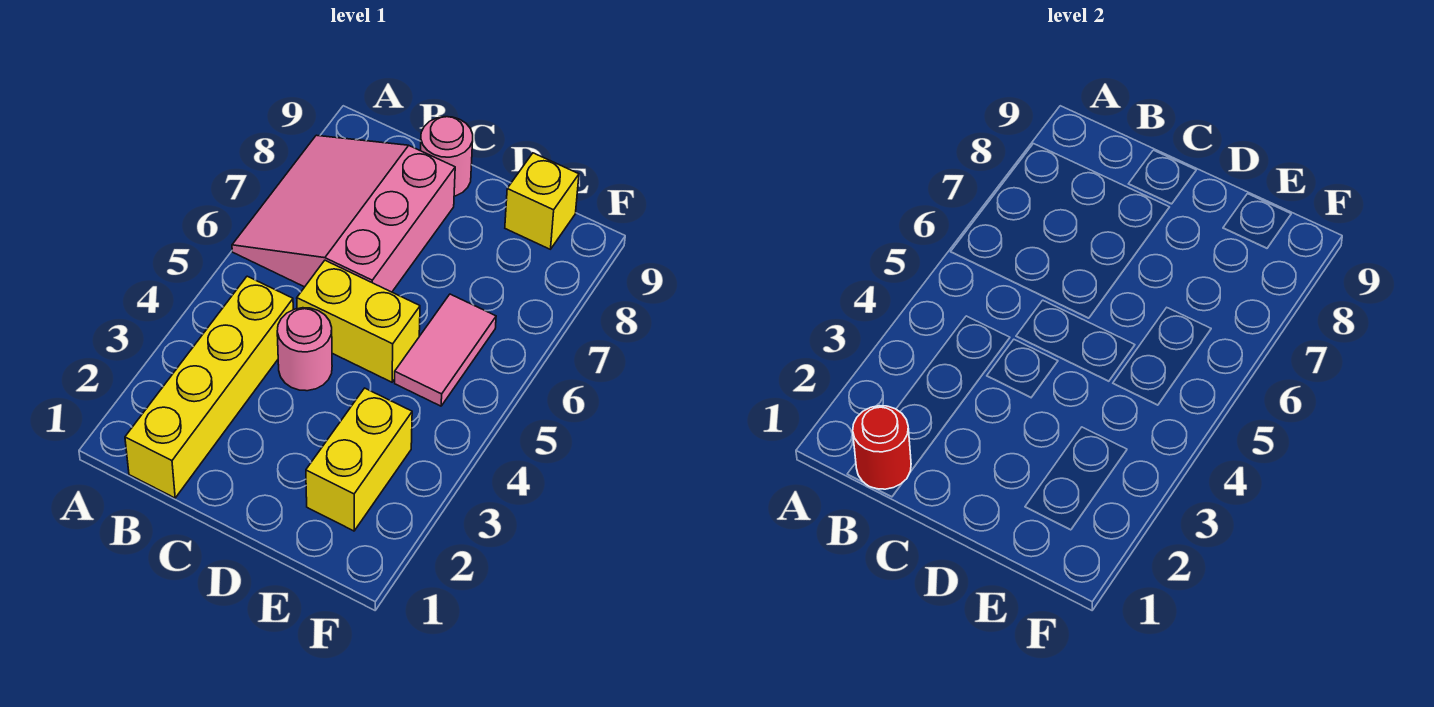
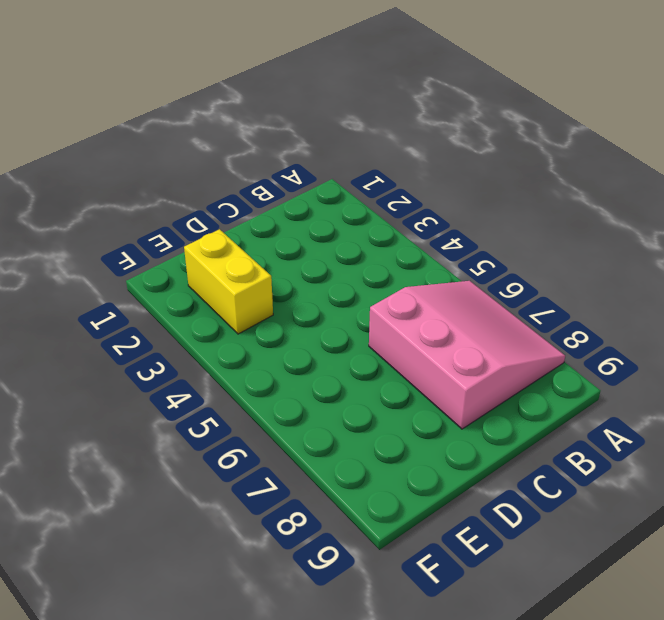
none -> yellow 1x4 brick [125,276,293,498]
none -> pink 1x1 round brick [277,308,332,391]

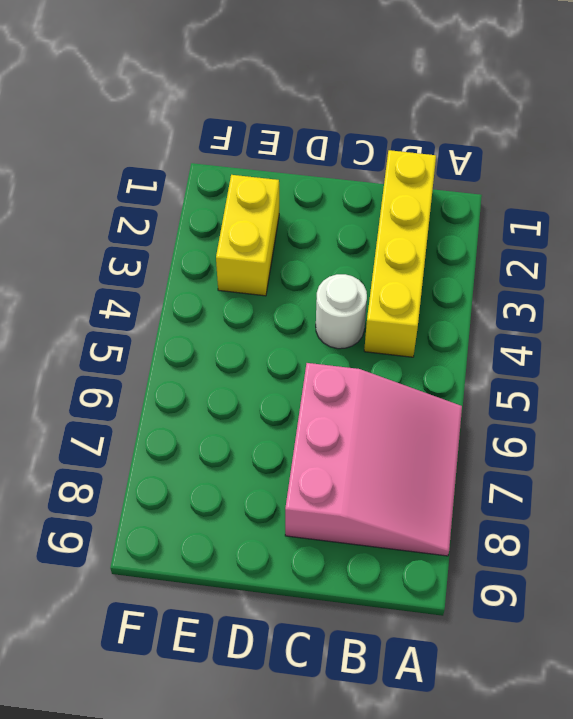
white 1x1 round brick [316,274,367,349] -> pink 1x1 round brick [277,308,332,391]
none -> yellow 1x2 brick [297,260,420,382]
none -> pink 1x1 round brick [421,117,473,196]

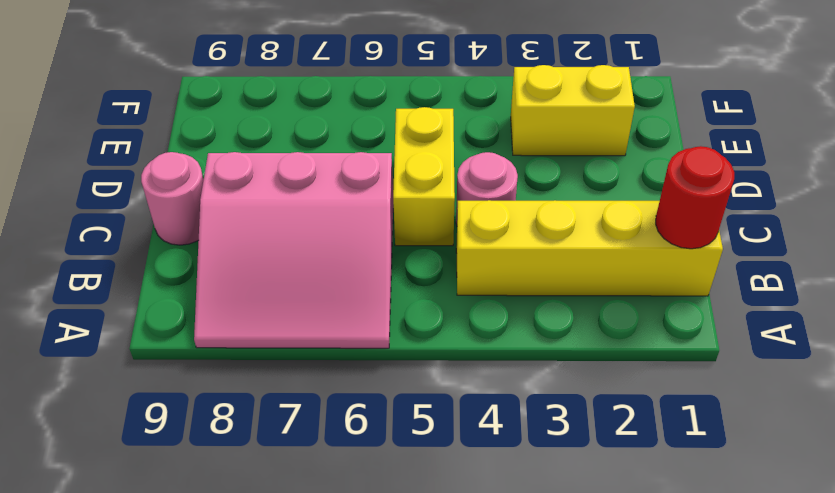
none -> pink 1x2 tile [395,294,496,406]
none -> yellow 1x1 brick [505,153,579,249]

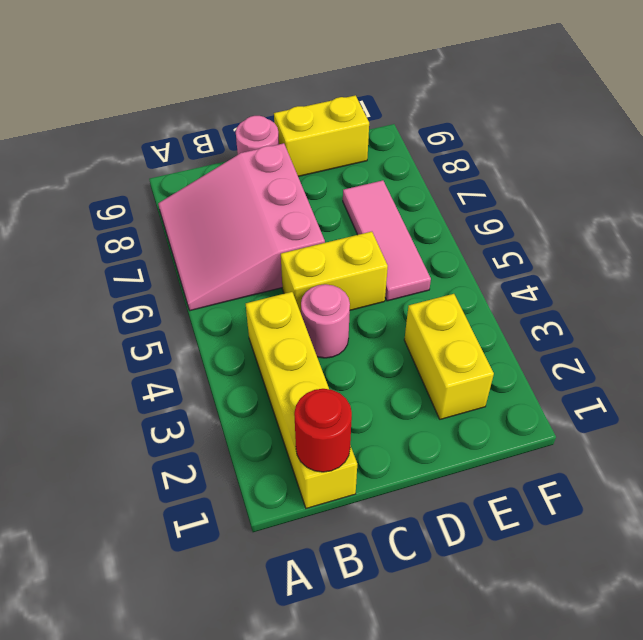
yellow 1x2 brick [274,95,369,177] -> yellow 1x1 brick [505,153,579,249]
pink 1x3 tile [343,180,431,301] -> pink 1x2 tile [395,294,496,406]

